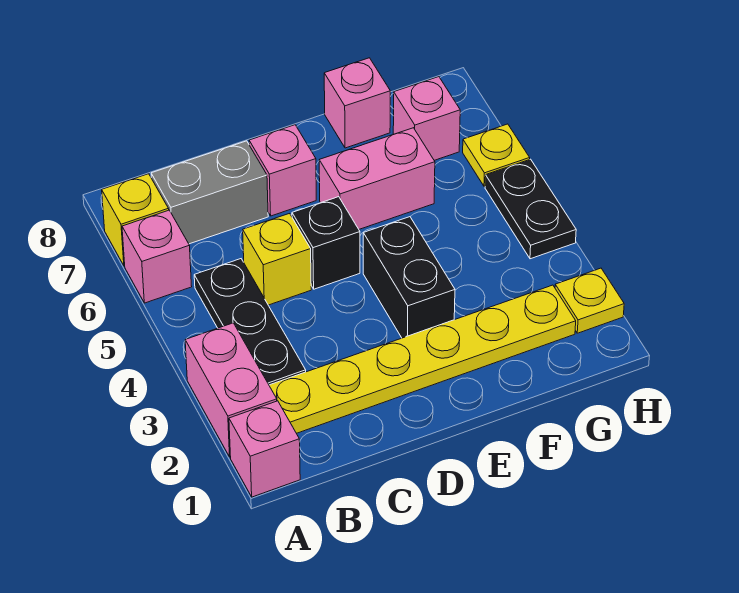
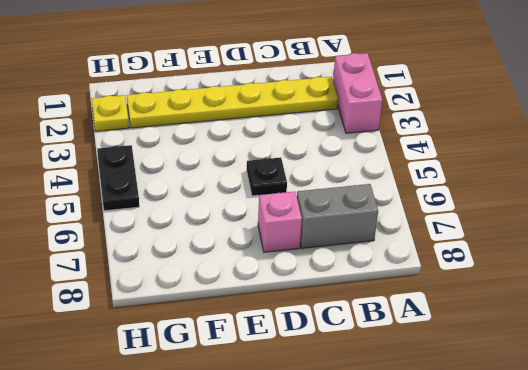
black 1x1 plate [247,157,287,196] -> black 1x1 brick [292,197,360,289]
none -> pink 1x1 brick [229,401,300,497]
none -> pink 1x1 brick [122,210,192,303]
none -> yellow 1x1 brick [102,174,169,266]

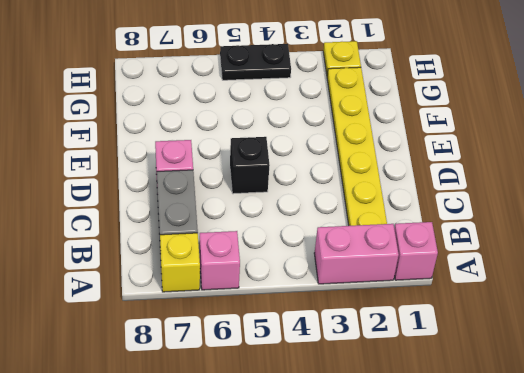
none -> black 1x3 plate [194,259,306,385]
none -> yellow 1x1 brick [243,214,311,305]
none -> black 1x2 brick [363,217,455,338]

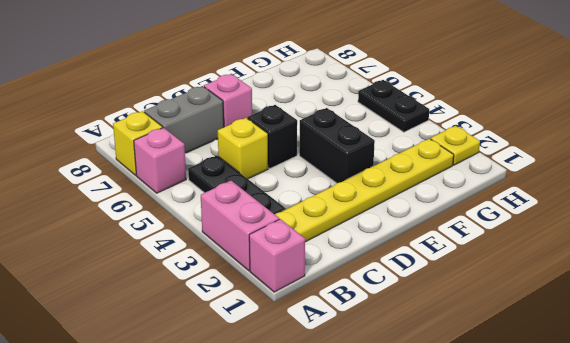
none -> pink 1x2 brick [319,128,435,229]
none -> pink 1x1 brick [324,58,390,148]
none -> pink 1x1 brick [393,77,460,160]

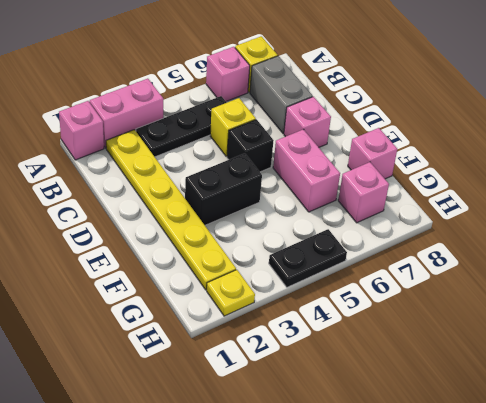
none -> yellow 1x1 plate [463,124,530,186]

